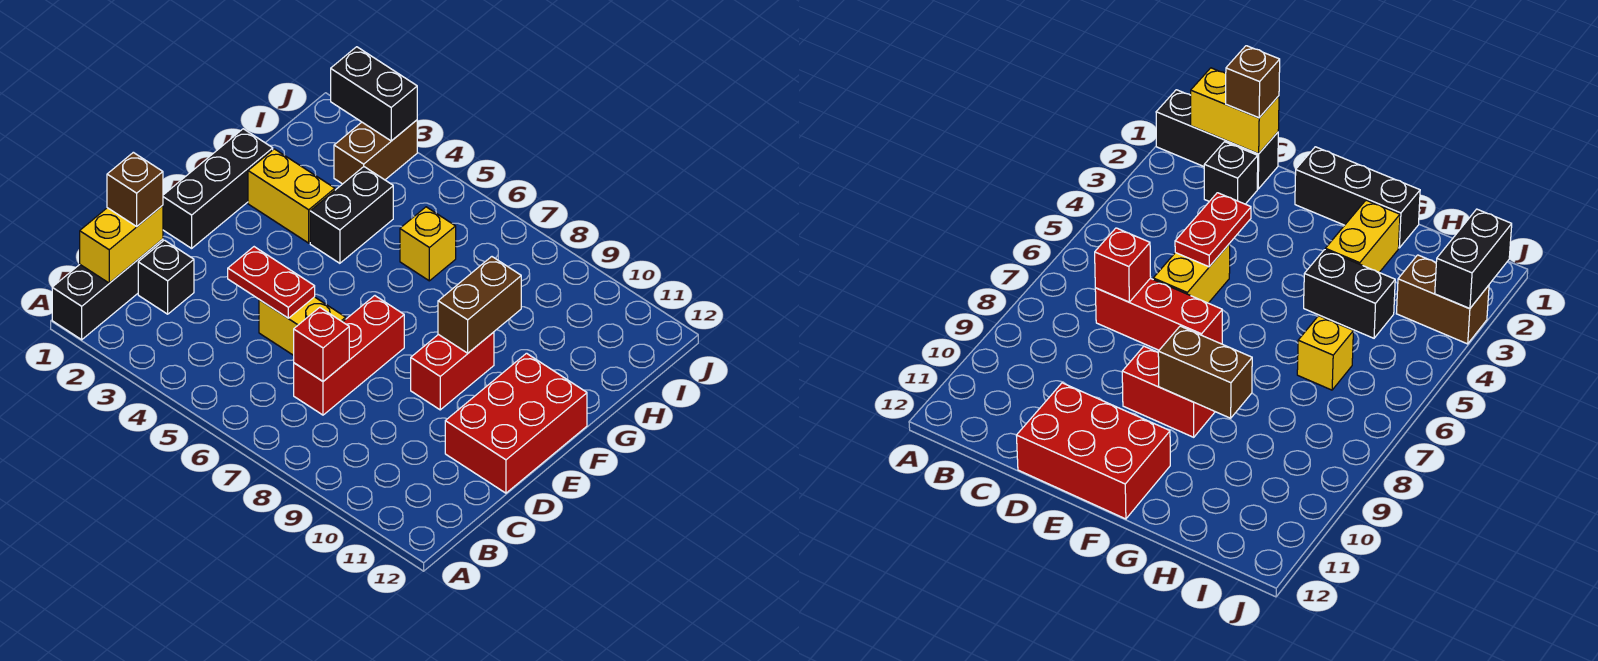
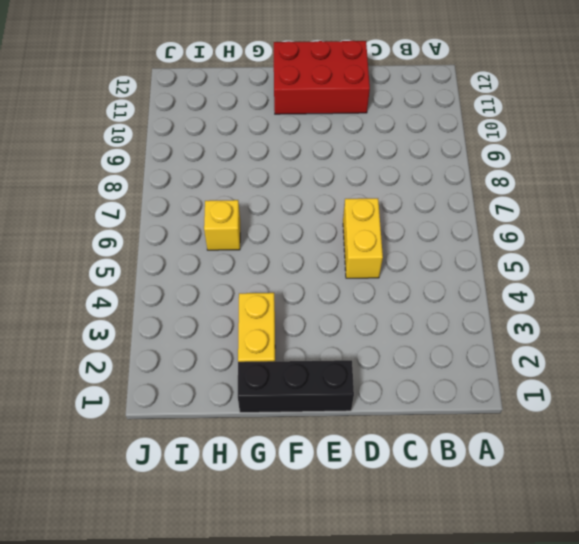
none -> black 1x3 brick [52,239,163,340]
none -> black 1x1 brick [138,240,194,314]
none -> red 1x3 brick [294,296,404,415]

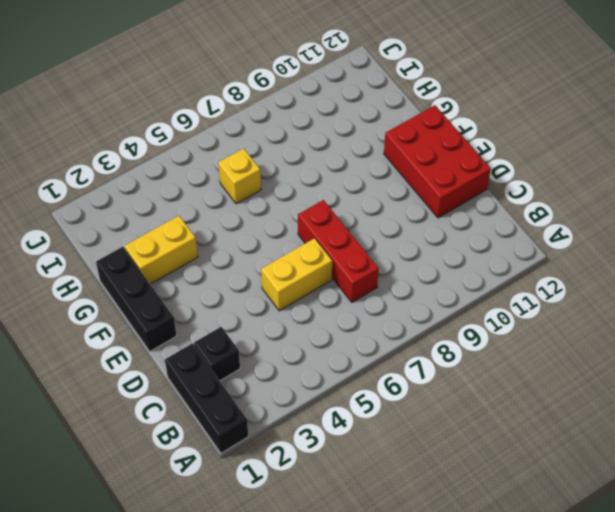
none -> red 1x2 brick [411,332,494,410]
none -> black 1x2 brick [310,167,393,263]
none -> brown 1x2 brick [334,120,417,184]

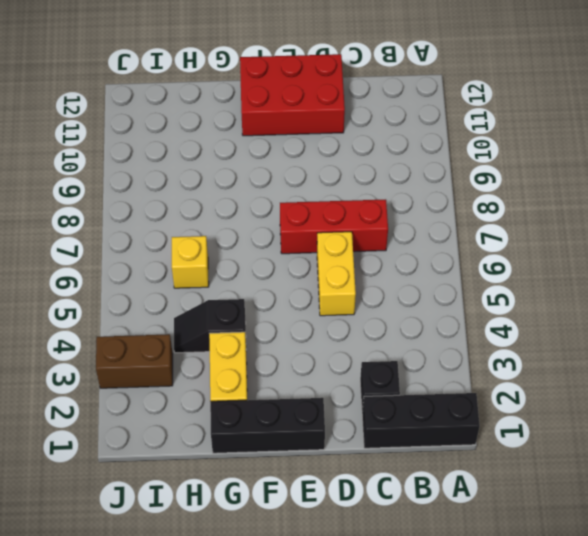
black 1x2 slope [174,299,246,353] -> black 1x2 brick [310,167,393,263]
none -> red 1x2 brick [411,332,494,410]
none -> yellow 1x2 brick [80,205,163,283]
none -> red 1x1 brick [294,307,349,381]

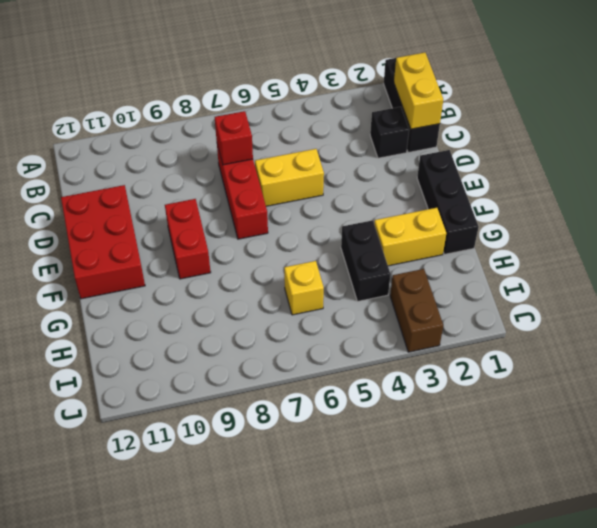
none -> red 1x2 plate [228,247,315,318]
none -> brown 1x2 brick [438,257,521,353]
none -> black 1x2 brick [331,47,417,141]

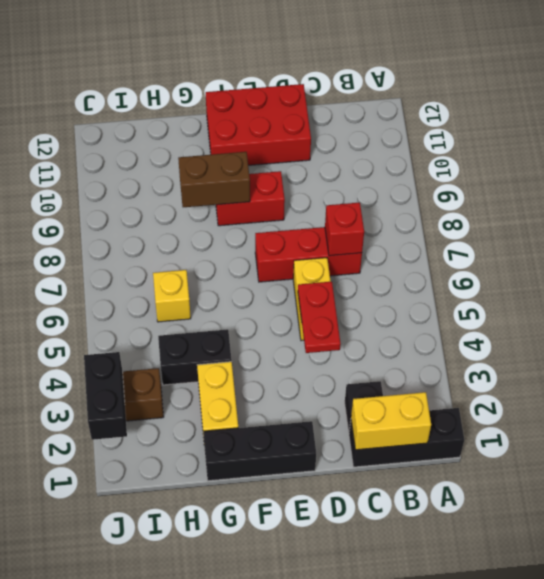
none -> brown 1x1 brick [107,152,163,226]

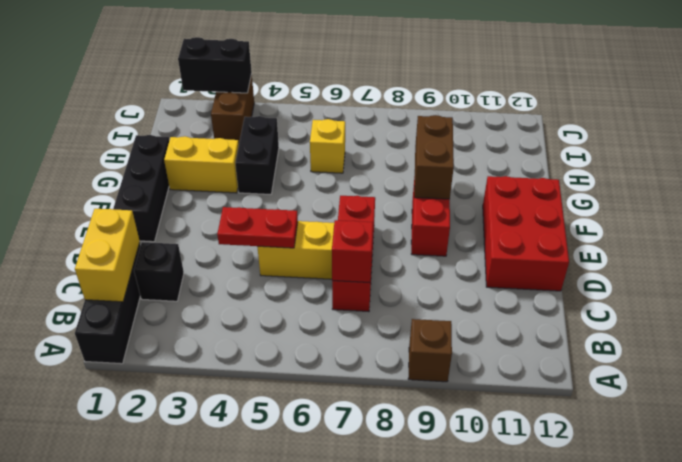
brown 1x1 brick [408,319,452,382] -> brown 1x1 brick moved to [107,152,163,226]

